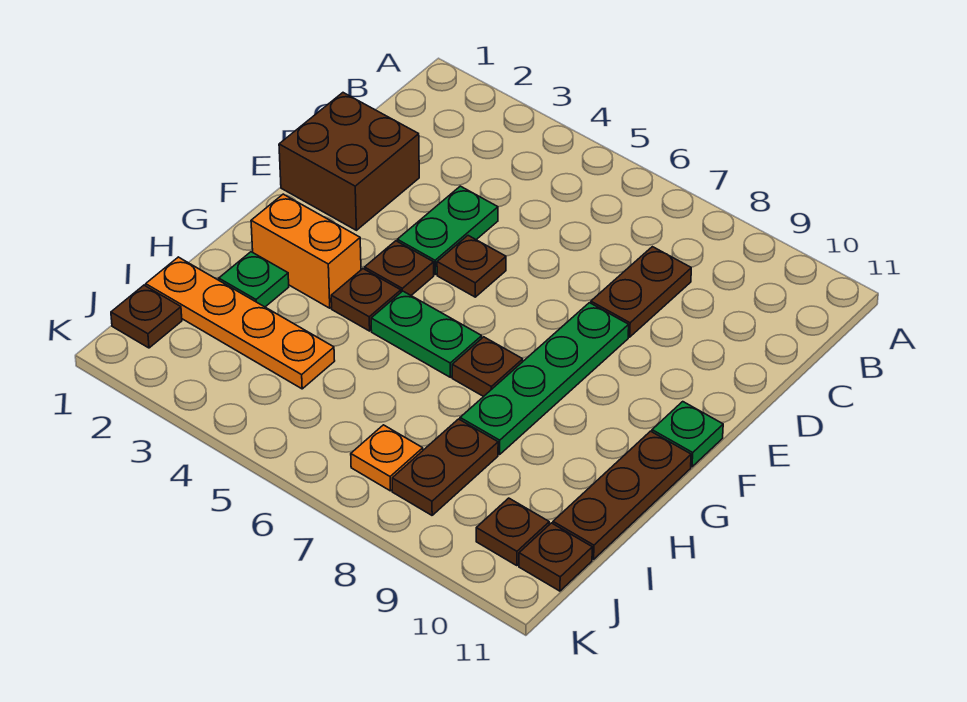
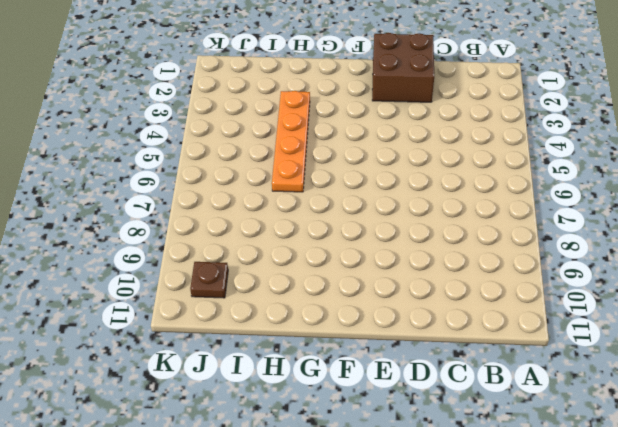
orange 1x4 plate [272,91,310,192] -> orange 1x4 plate moved to [146,257,335,389]
none -> brown 1x2 plate [591,247,691,337]
none -> green 1x2 plate [397,186,498,274]
none -> brown 1x1 plate [437,236,506,297]

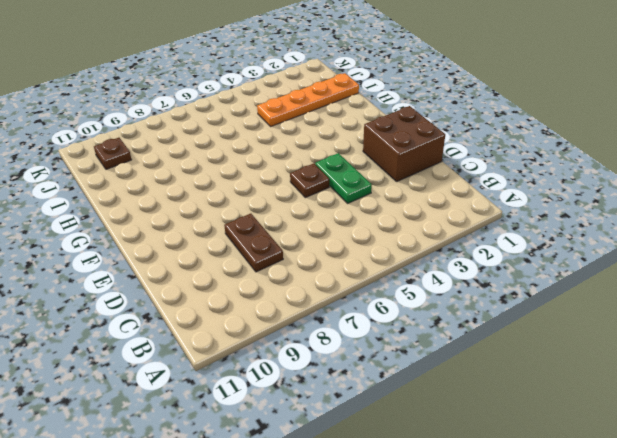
none -> green 1x4 plate [460,303,629,454]
none -> brown 1x1 plate [365,241,434,295]
none -> green 1x1 plate [652,402,723,467]

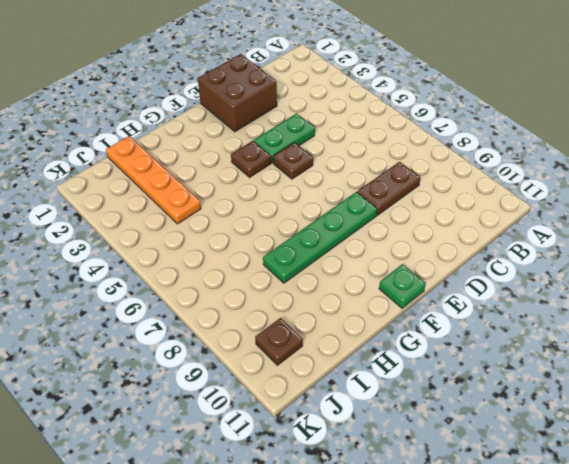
none -> orange 1x2 brick [251,194,361,308]
none -> brown 1x1 plate [331,269,401,331]
none -> green 1x2 plate [371,291,482,377]

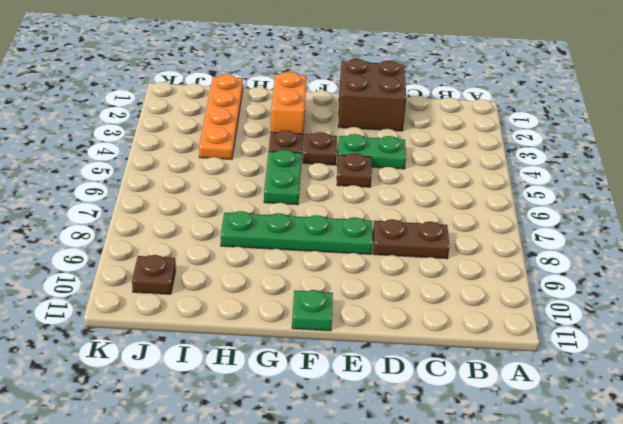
none -> brown 1x1 plate [452,337,523,397]
none -> brown 1x3 plate [553,431,691,559]
none -> green 1x1 plate [219,252,289,307]

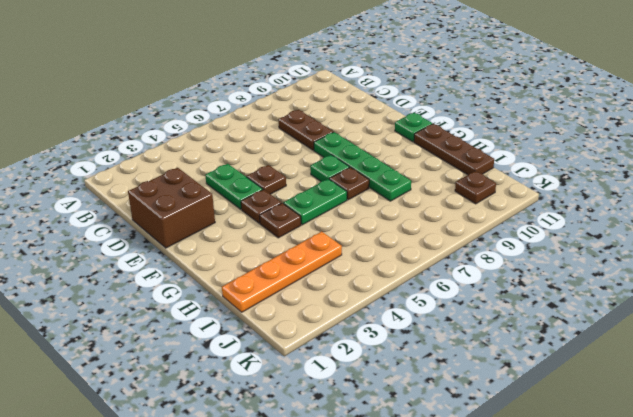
green 1x1 plate [310,155,349,181] -> green 1x1 plate moved to [219,252,289,307]
none -> orange 1x2 brick [251,194,361,308]
none -> brown 1x2 plate [392,419,498,515]
none -> brown 1x1 plate [111,285,182,348]

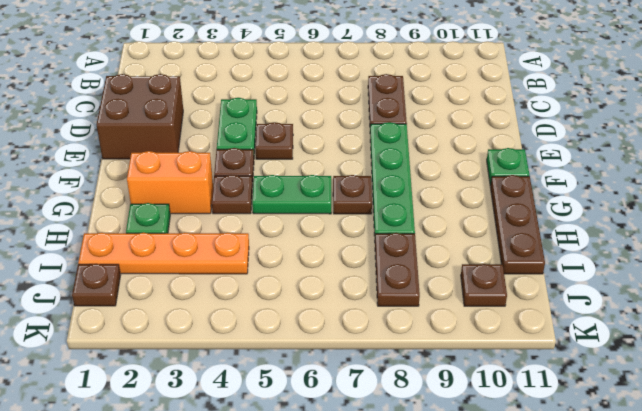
none -> orange 1x1 plate [351,425,423,491]
none -> brown 1x1 plate [519,523,592,591]

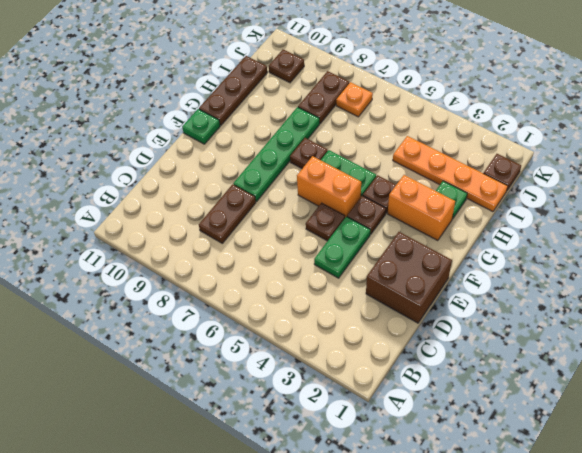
orange 1x2 brick [297,156,361,217] -> none
none -> brown 1x1 plate [519,523,592,591]

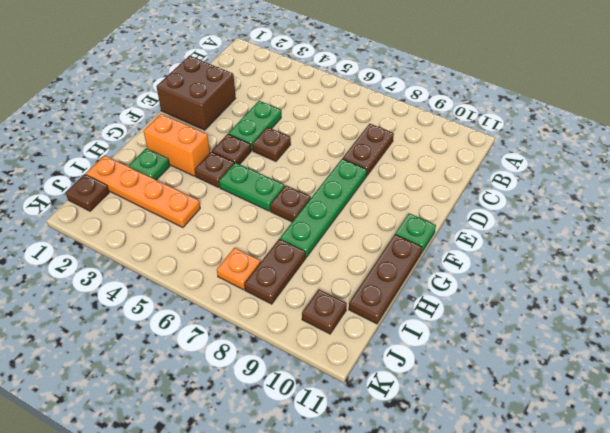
none -> brown 1x1 plate [519,523,592,591]

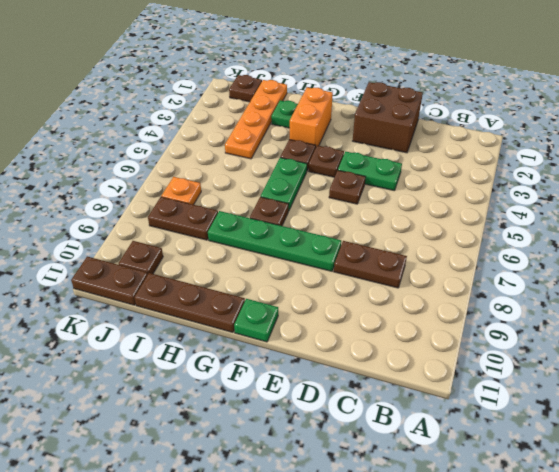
brown 1x2 plate [71,257,148,305] -> brown 1x1 plate [519,523,592,591]

